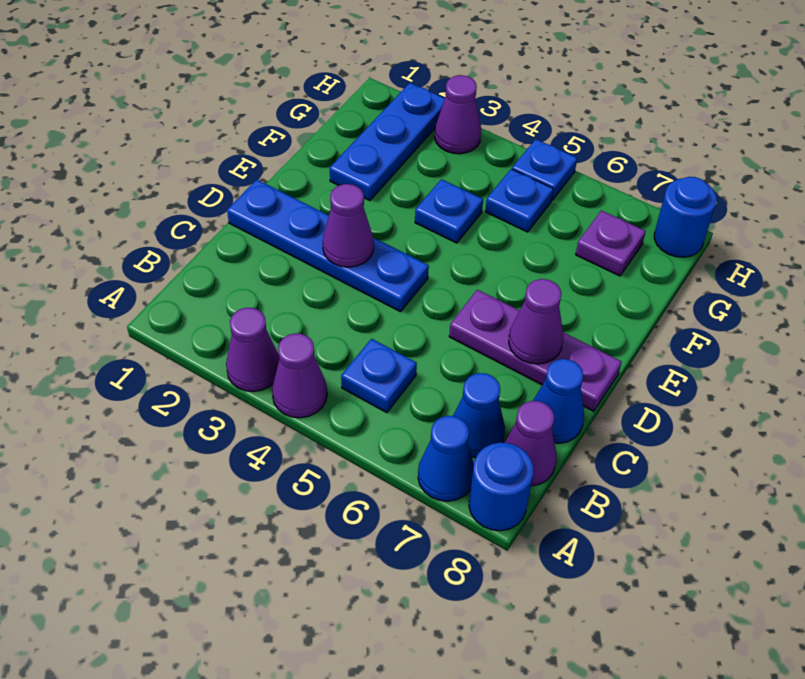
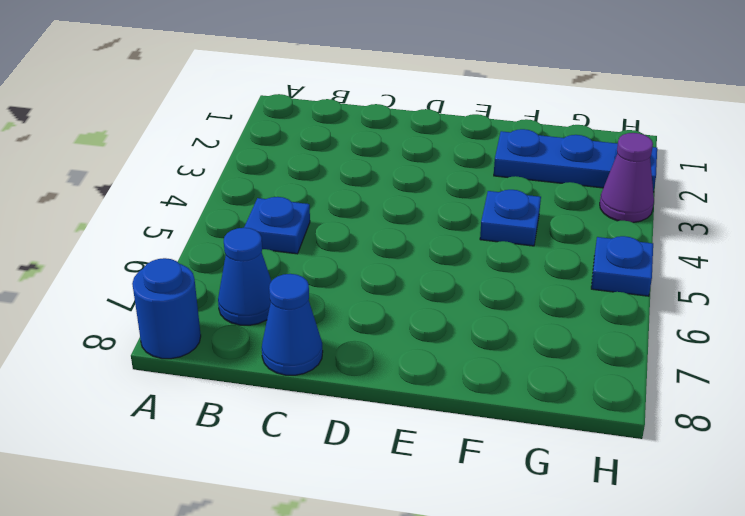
none -> purple 1x1 cone [226,308,279,392]
none -> purple 1x1 cone [272,333,327,418]
none -> blue 1x1 cone [418,416,474,501]

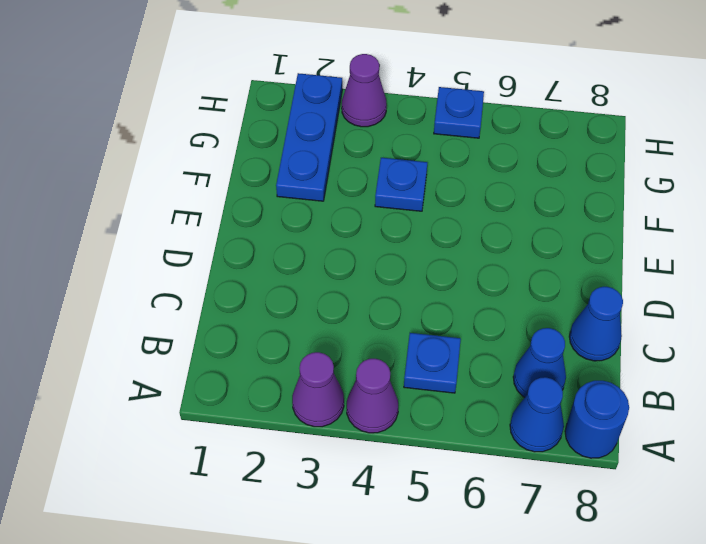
none -> purple 1x1 cone [504,401,556,486]
none -> blue 1x4 plate [227,180,429,312]
none -> purple 1x3 plate [449,290,622,411]

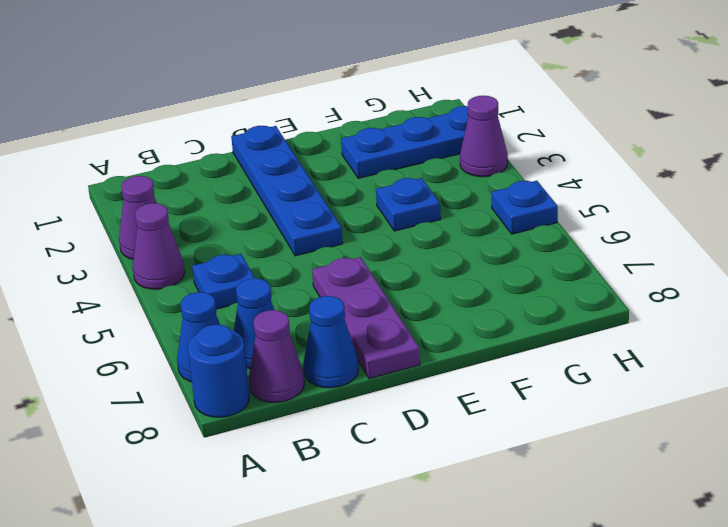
none -> blue 1x1 plate [485,169,553,232]
none -> purple 1x1 plate [576,211,646,276]
none -> blue 1x1 round brick [654,177,717,257]

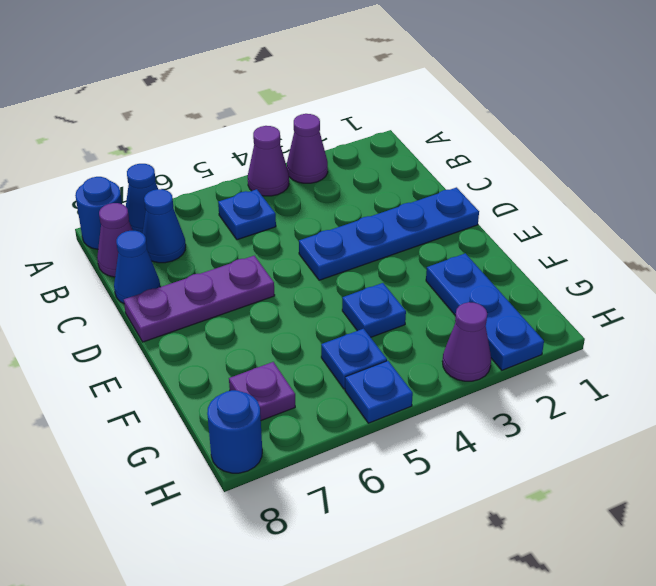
none -> purple 1x1 cone [323,184,374,267]
none -> purple 1x1 cone [509,279,563,364]

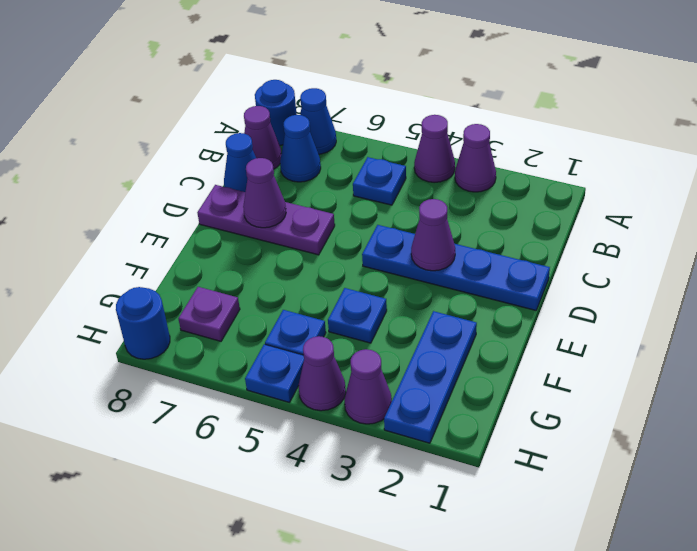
purple 1x1 cone [299,336,346,411] -> none

